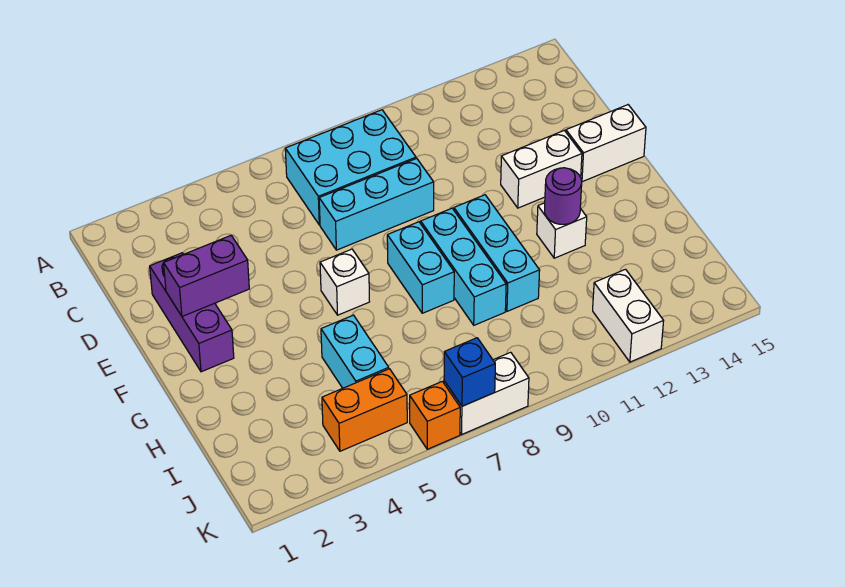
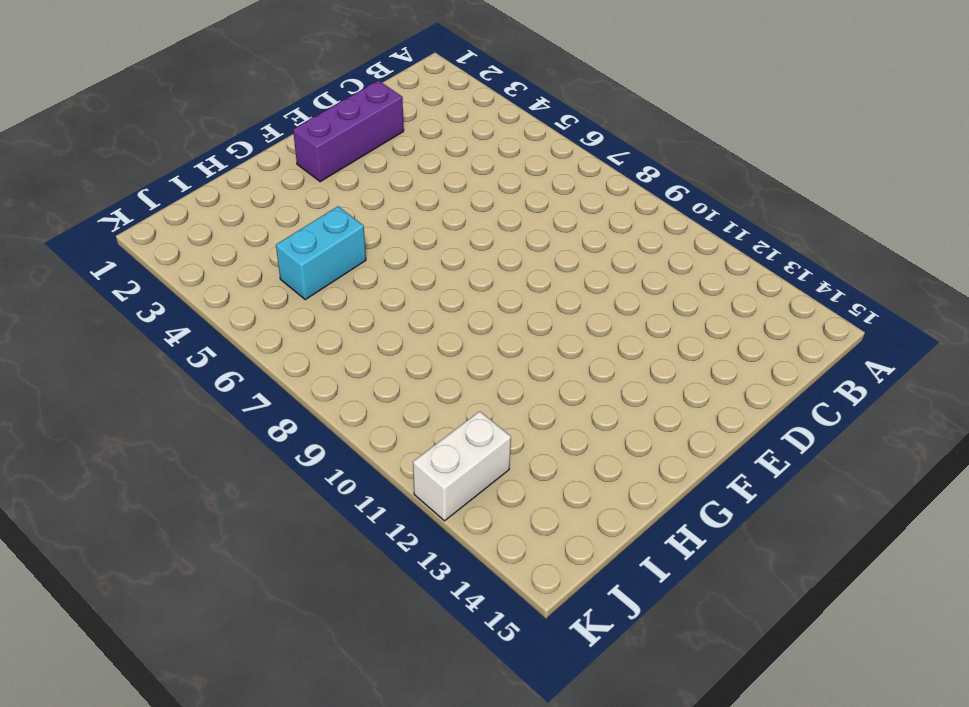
none -> cyan 2x3 brick [285,110,416,225]
none -> cyan 1x3 brick [319,158,434,250]
none -> white 1x2 brick [501,130,582,208]

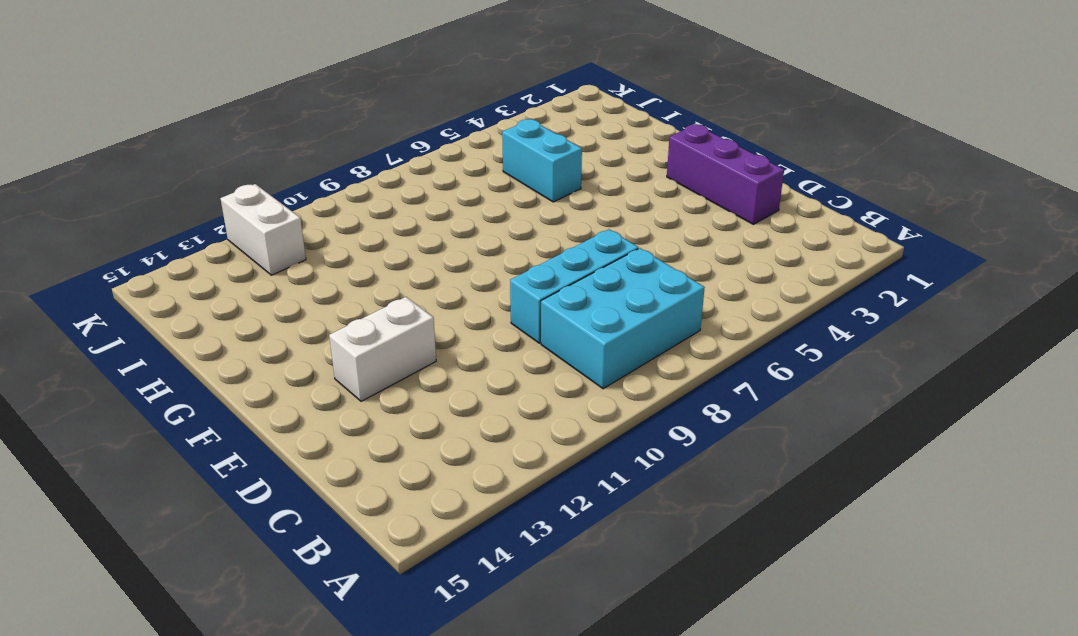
none -> white 1x2 brick [566,105,646,182]
none -> white 1x1 brick [320,249,370,315]
none -> cyan 1x2 brick [387,222,454,313]

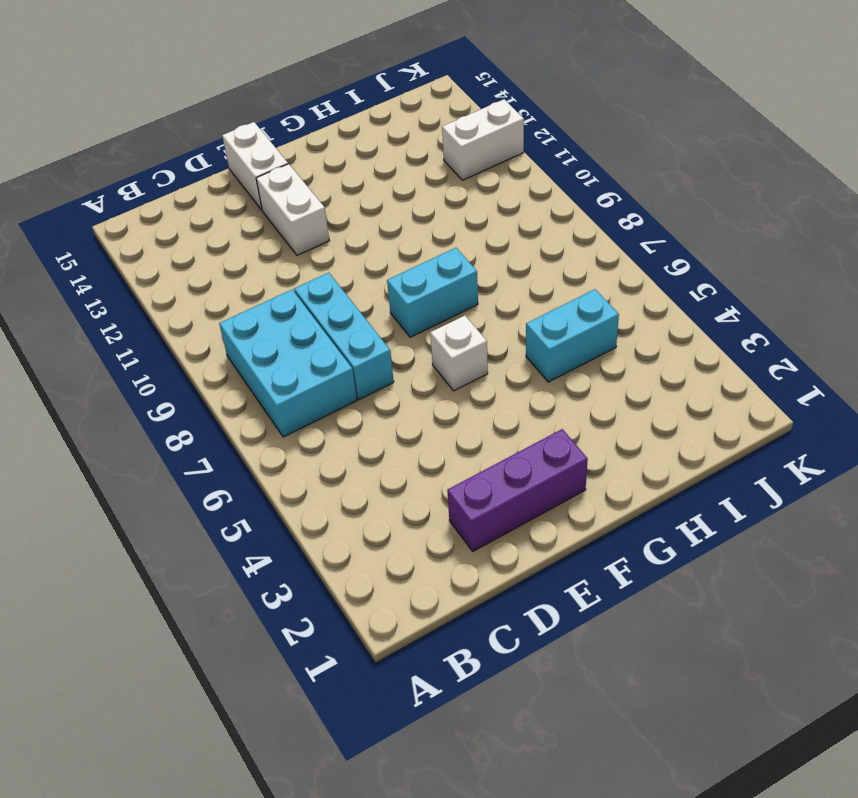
none -> cyan 1x3 brick [421,208,506,325]
none -> cyan 1x3 brick [454,195,540,311]
none -> white 1x1 brick [537,203,587,258]

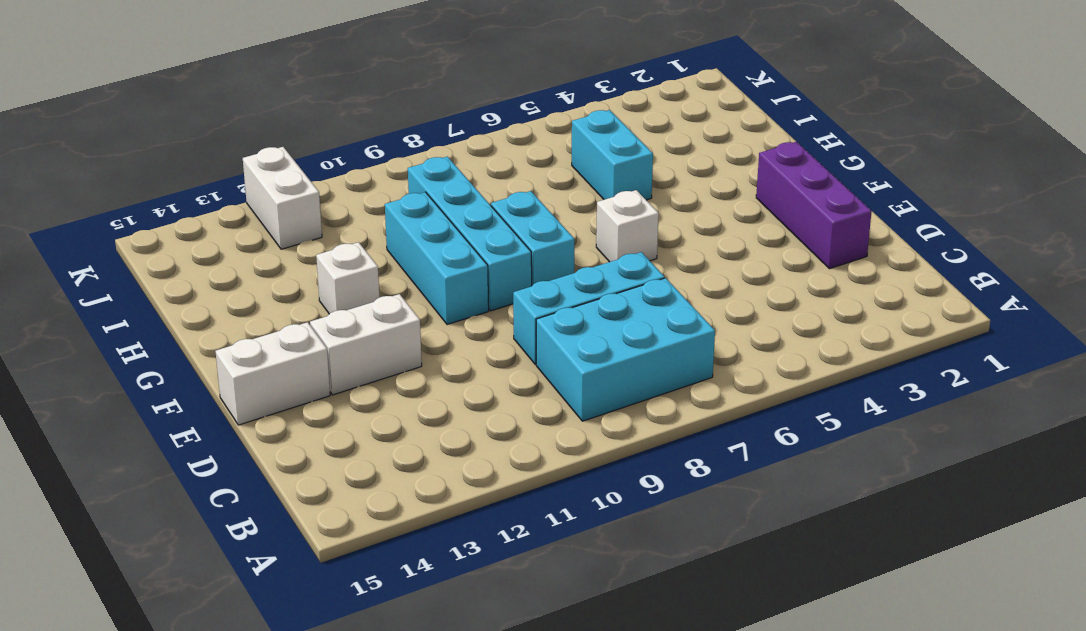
cyan 1x4 brick [408,157,532,311] -> cyan 1x3 brick [421,208,506,325]
none -> orange 1x2 brick [322,369,407,451]
none -> orange 1x1 brick [410,381,460,449]
none -> white 1x2 brick [444,352,529,434]

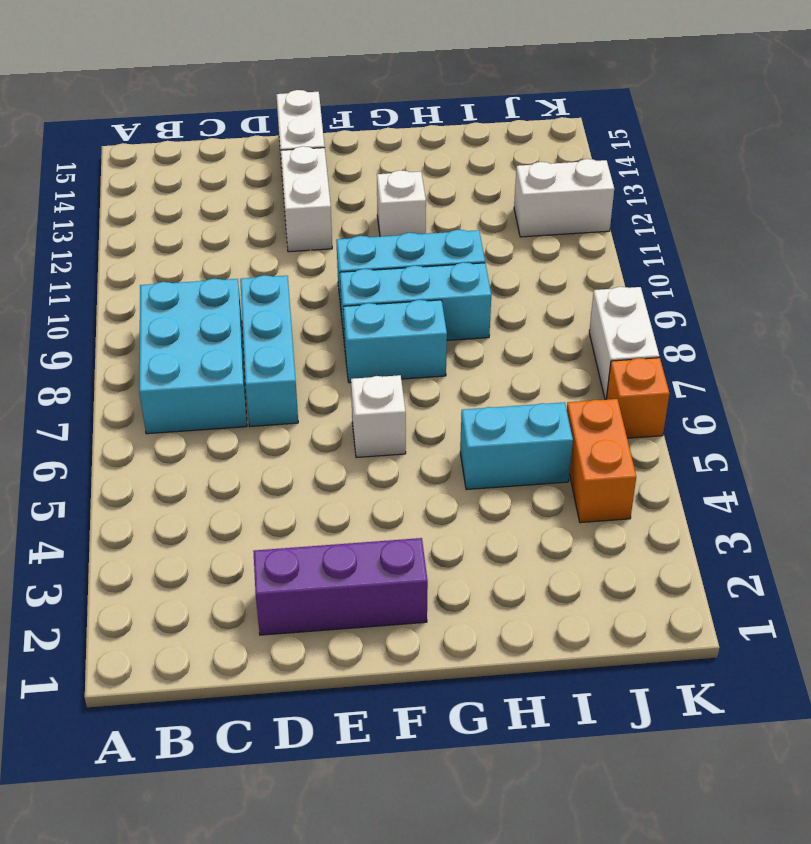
none -> purple 1x2 brick [164,236,249,316]
none -> purple 1x1 round brick [545,168,582,224]
none -> blue 1x1 brick [444,338,495,406]

